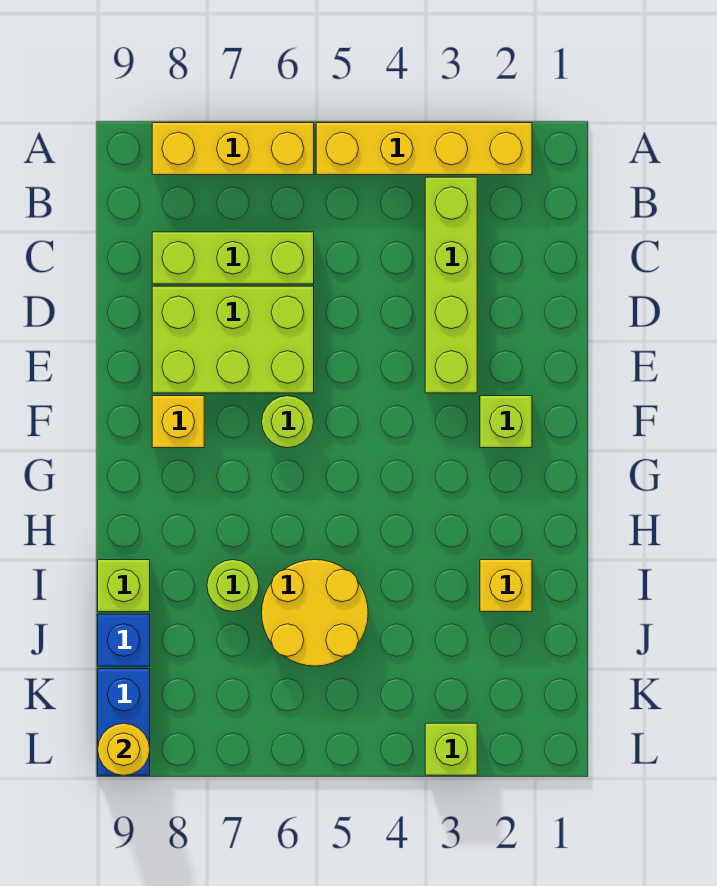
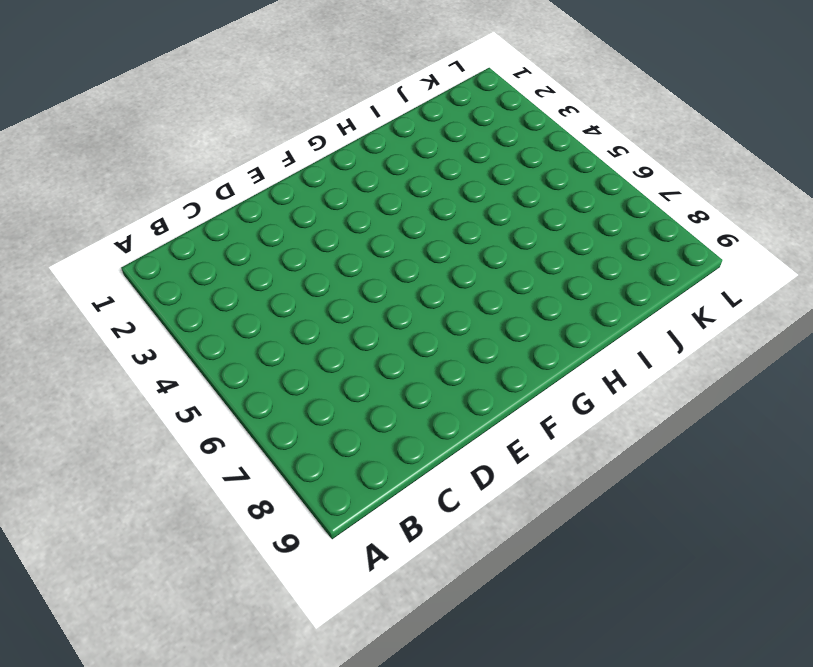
none -> yellow 1x4 brick [316,123,532,175]
none -> yellow 1x3 brick [152,123,314,175]
none -> lime 1x4 brick [425,177,477,393]

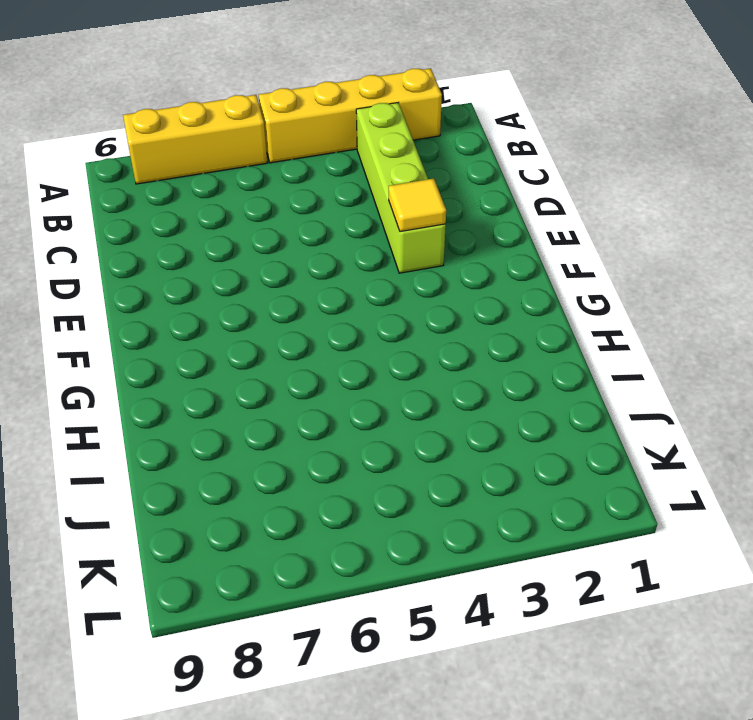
yellow 1x1 tile [389,178,446,232] -> none
none -> lime 1x3 brick [152,232,314,284]
none -> lime 2x3 brick [152,286,314,393]
none -> lime 1x1 brick [480,396,532,448]

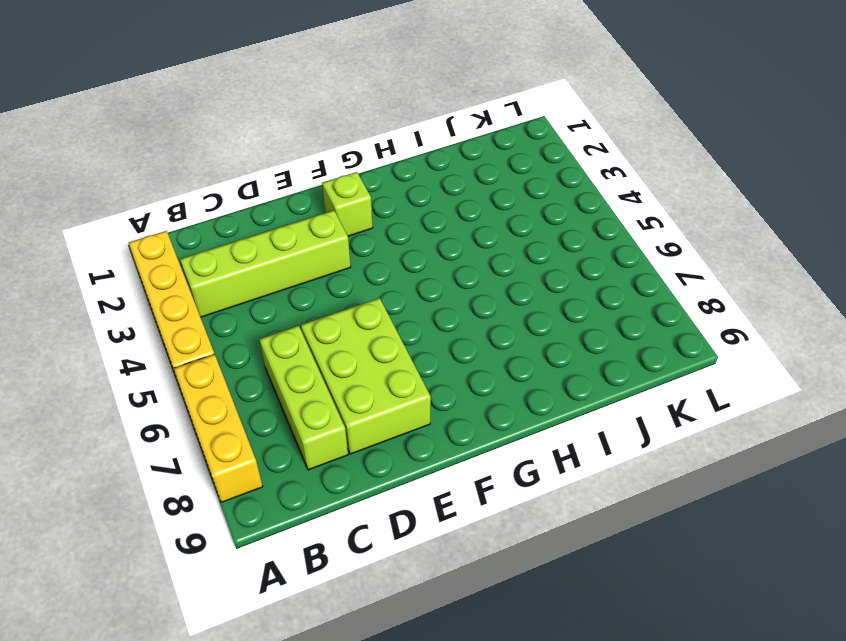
none -> lime 1x1 round brick [262,396,314,448]
none -> yellow 1x1 brick [152,396,204,448]
none -> yellow 1x1 brick [480,560,532,612]

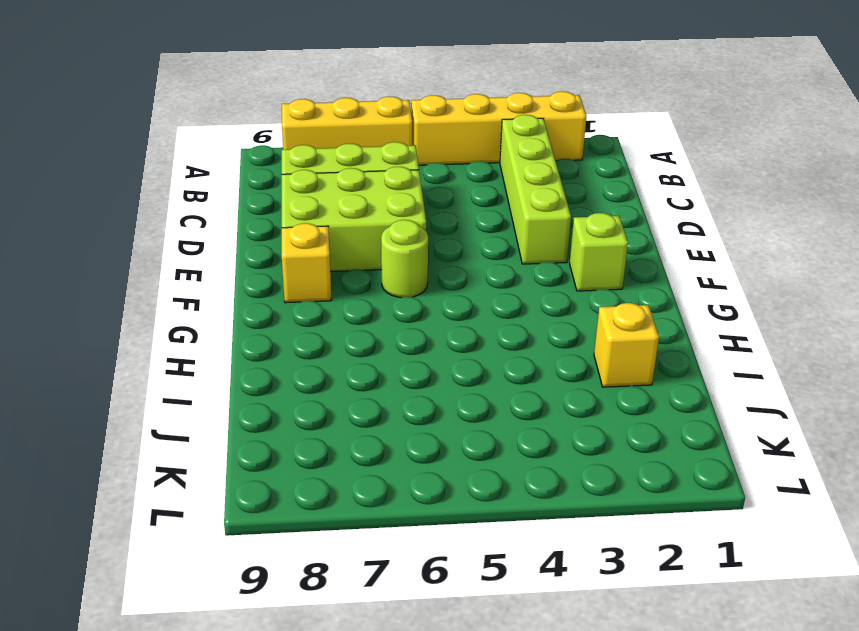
none -> yellow 2x2 round brick [262,560,368,666]
none -> lime 1x1 round brick [207,560,259,612]
none -> lime 1x1 brick [98,560,150,612]

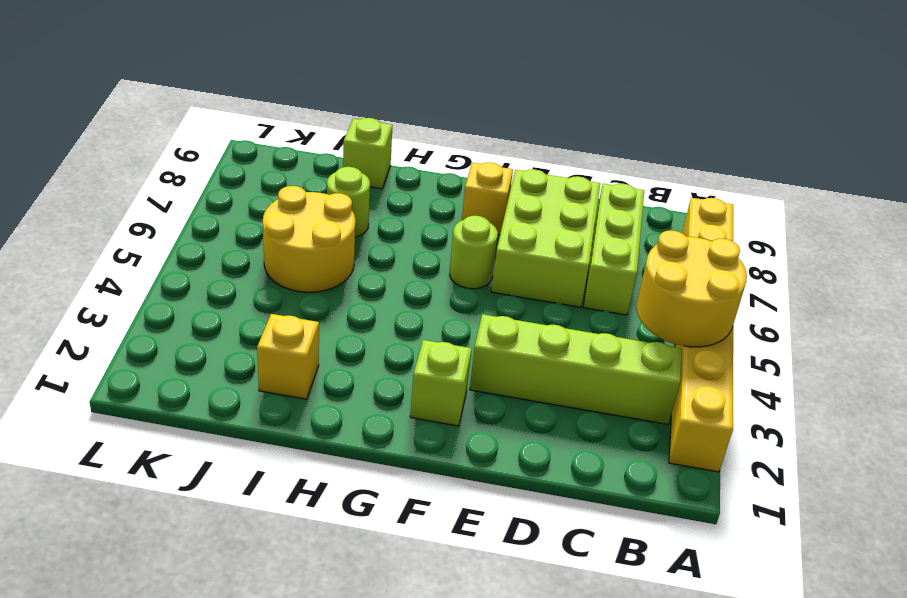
yellow 2x2 round brick [636,230,747,347] -> none
none -> blue 1x1 brick [98,614,150,666]
none -> blue 1x2 brick [98,669,150,775]
none -> lime 1x1 brick [425,723,477,775]

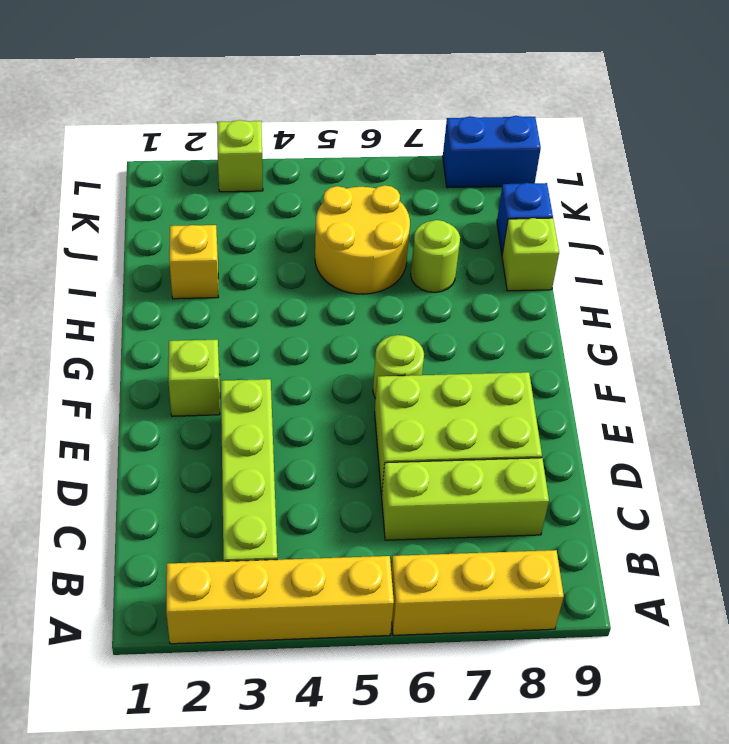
blue 1x2 brick [443,116,541,188] -> blue 1x2 brick turned to [98,669,150,775]
none -> yellow 1x1 brick [152,396,204,448]
none -> yellow 1x1 round brick [98,723,150,775]

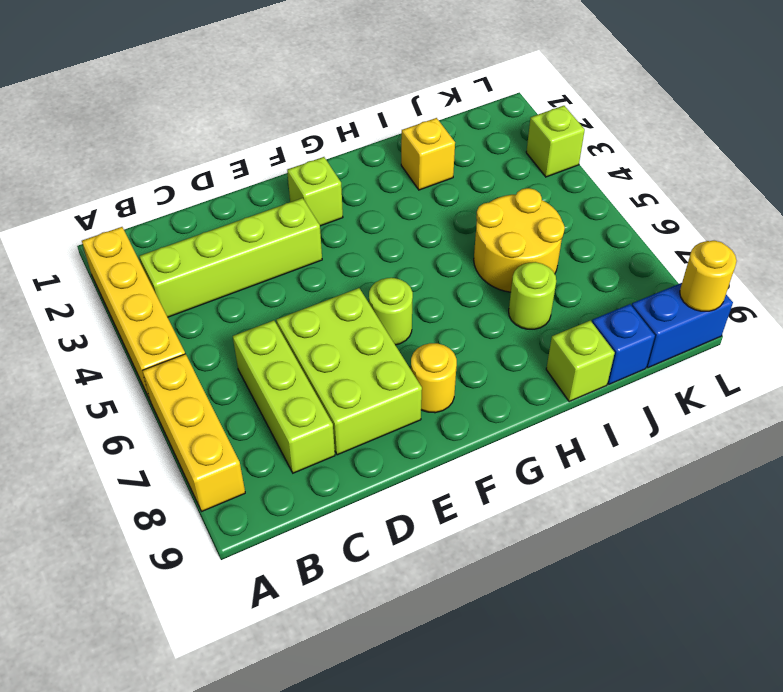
yellow 1x1 round brick [411,343,457,413] -> yellow 1x1 brick [152,396,204,448]

